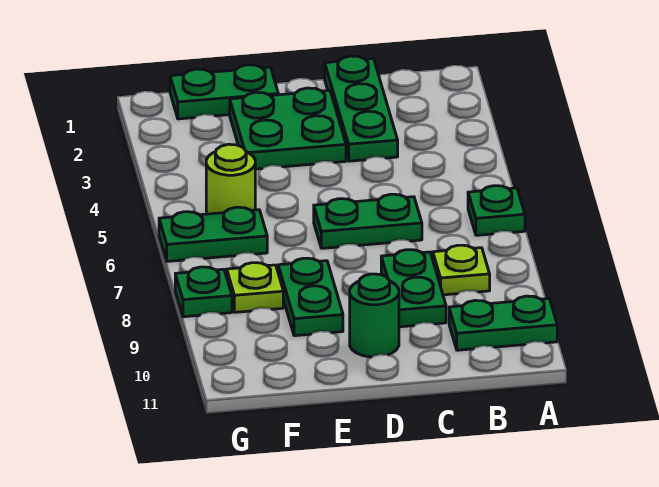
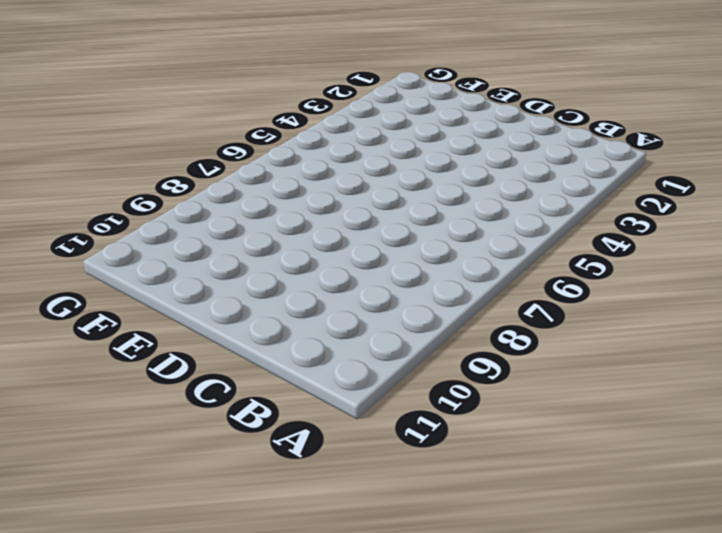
none -> green 1x1 plate [468,186,525,235]
none -> green 1x2 plate [449,296,557,350]
none -> lime 1x1 plate [433,245,490,295]

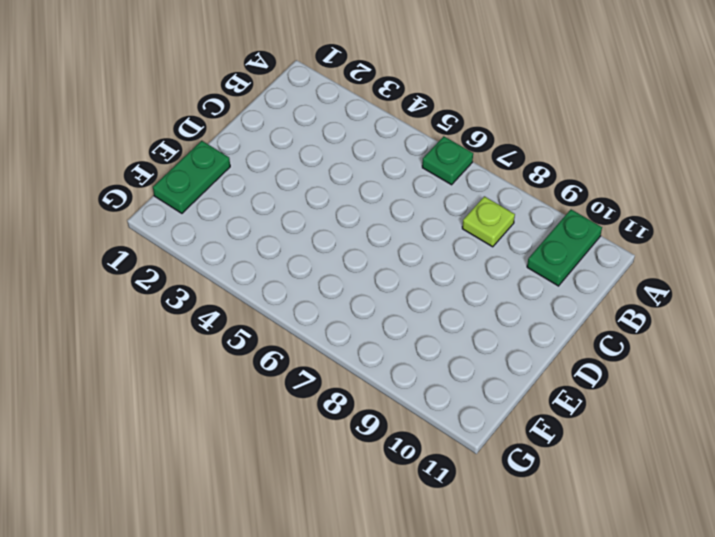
none -> green 1x3 plate [325,56,398,161]
none -> green 1x2 plate [314,194,422,248]
none -> green 1x2 plate [381,250,446,327]

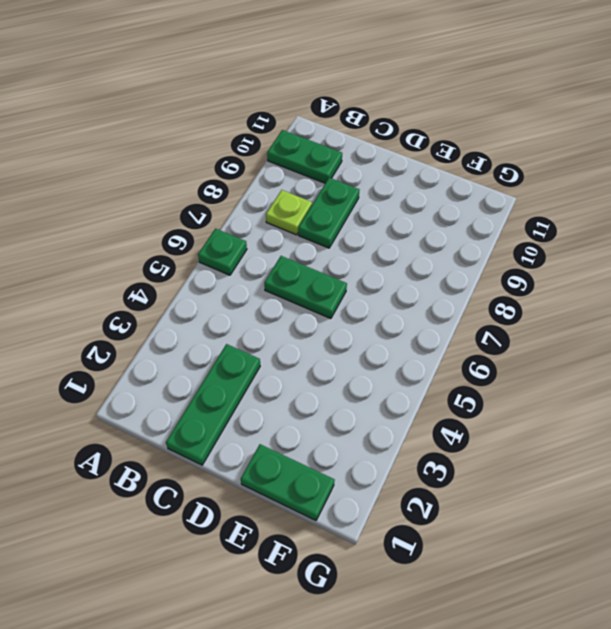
none -> green 2x2 plate [230,88,346,169]
none -> green 1x1 round brick [350,274,399,357]
none -> green 1x2 plate [278,258,343,336]

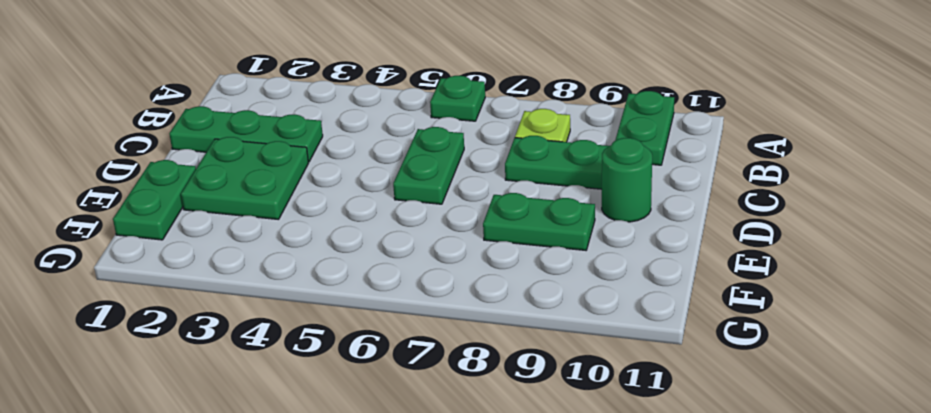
none -> lime 1x1 round brick [206,144,255,214]
none -> green 1x2 plate [159,207,267,261]
none -> lime 1x1 plate [227,263,283,312]

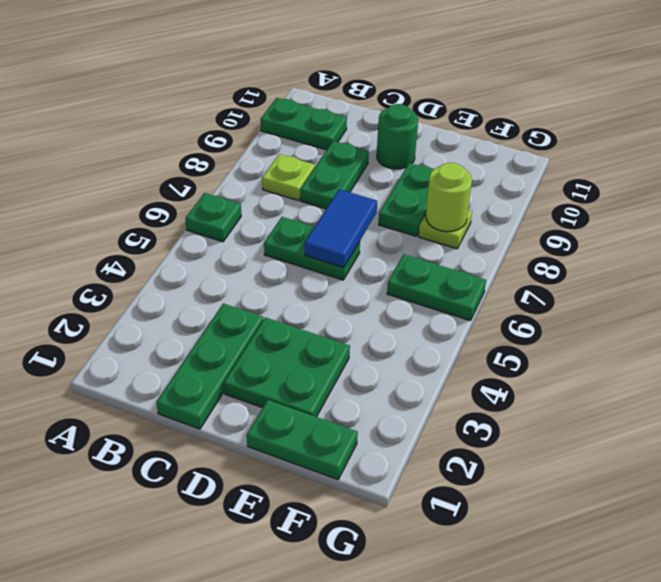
blue 1x2 tile [305,189,377,268] -> none
lime 1x1 round brick [426,163,472,232] -> lime 1x1 round brick moved to [206,144,255,214]
none -> green 1x1 plate [175,267,232,317]

